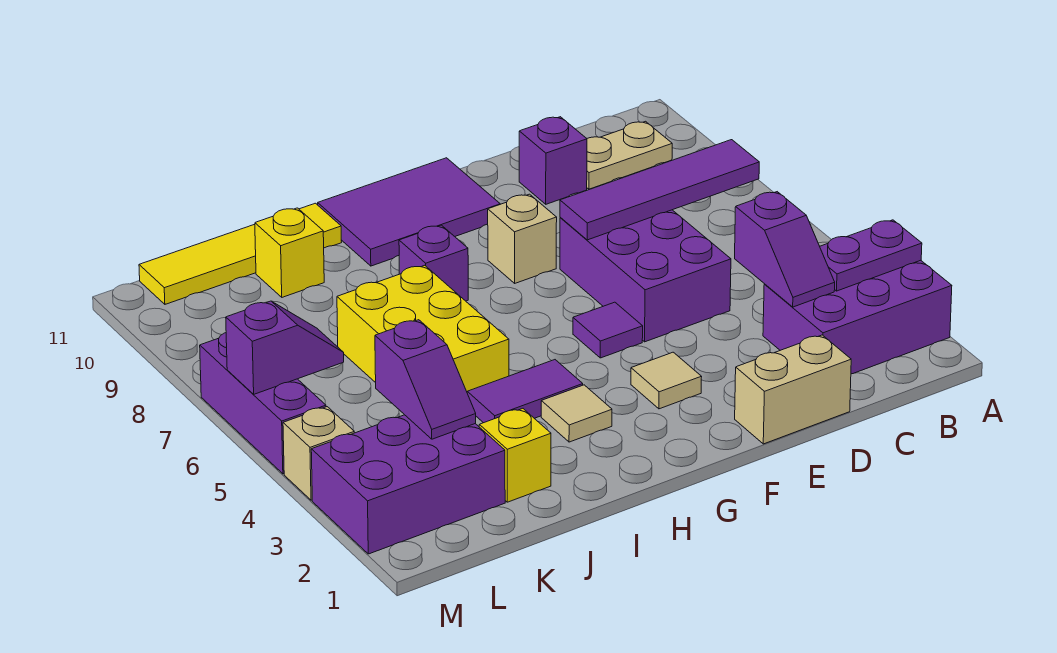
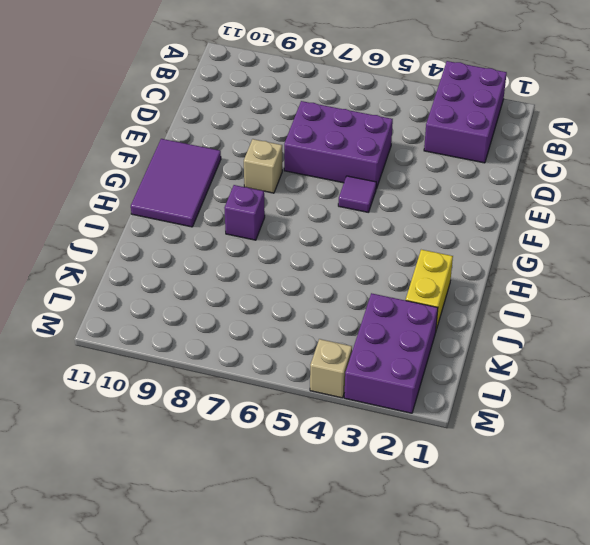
yellow 1x2 brick [406,250,453,330] -> yellow 1x1 brick [479,409,551,502]
none -> tan 1x2 plate [587,121,672,189]
none -> tan 1x2 brick [735,335,851,444]
none -> purple 1x1 brick [519,117,587,204]

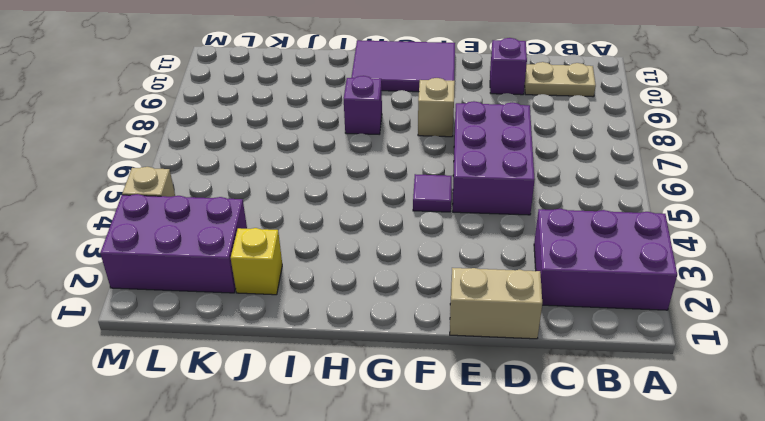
none -> tan 1x1 tile [631,352,702,409]
none -> tan 1x1 tile [541,385,612,442]
none -> purple 1x2 tile [467,360,583,423]

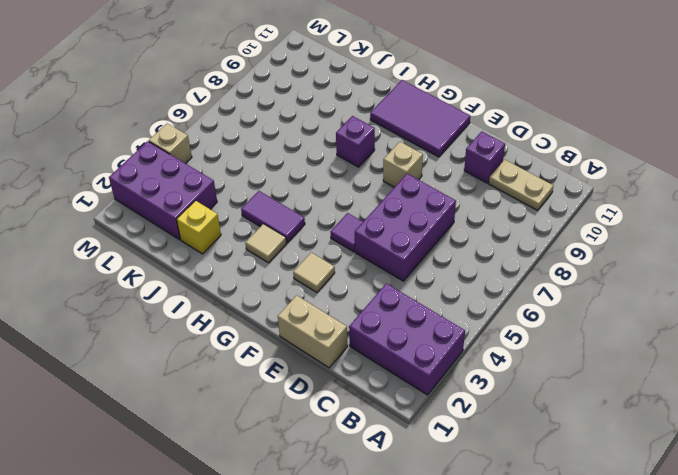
none -> yellow 2x3 brick [337,265,509,392]
none -> yellow 1x4 tile [139,203,342,304]
none -> yellow 1x1 brick [255,208,324,297]

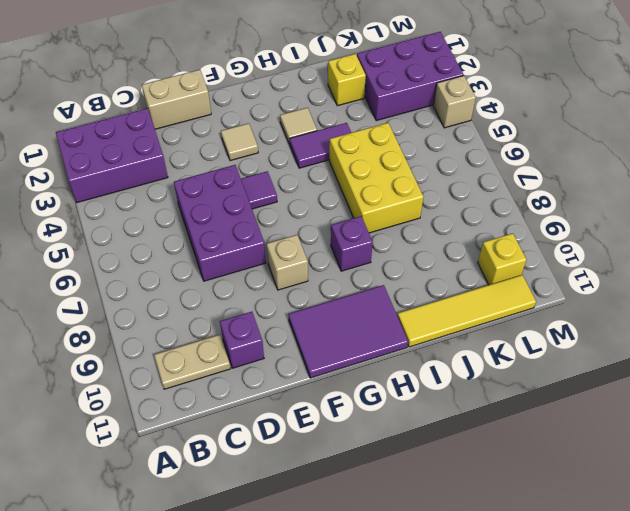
yellow 1x1 brick [478,233,526,285] -> yellow 1x1 brick moved to [255,208,324,297]
none -> purple 1x3 brick [200,333,326,474]
none -> purple 1x2 plate [820,220,922,291]
none -> purple 1x4 tile [560,140,759,240]

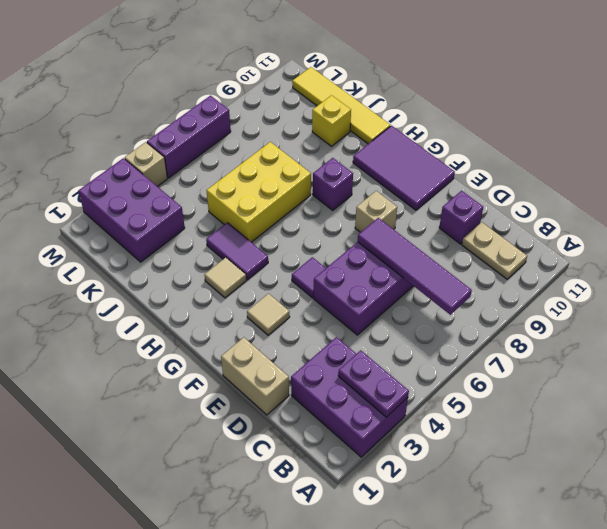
none -> yellow 1x1 brick [479,409,551,502]
none -> purple 1x2 slope [735,192,835,307]
none -> purple 1x2 slope [375,320,476,439]

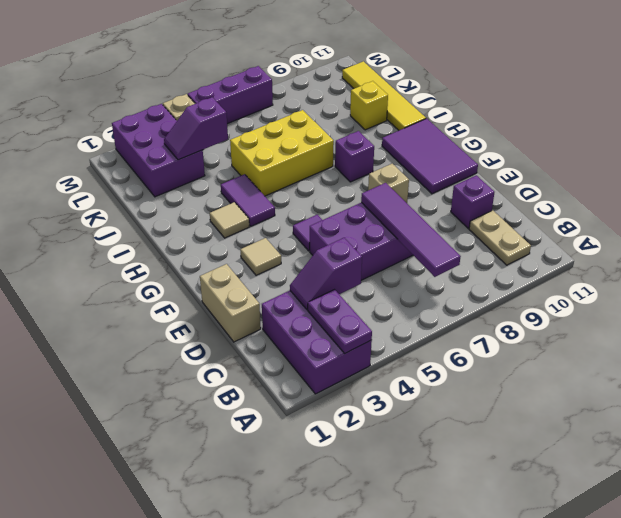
none -> yellow 1x1 brick [479,409,551,502]
none -> purple 1x2 slope [226,301,344,394]

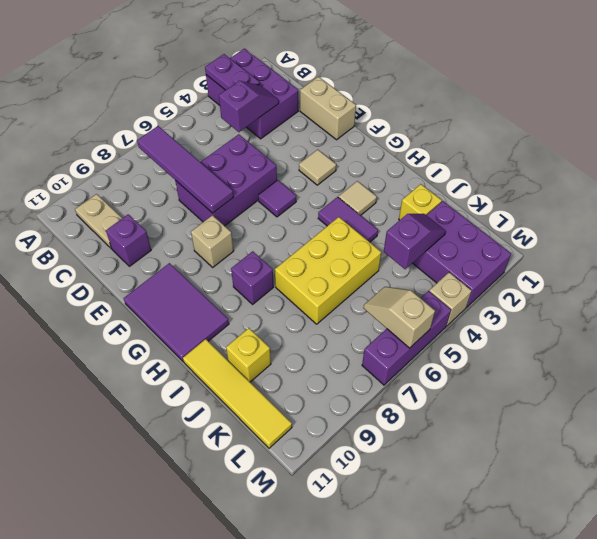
tan 1x2 slope [363,287,435,348] -> purple 1x2 slope [226,301,344,394]

